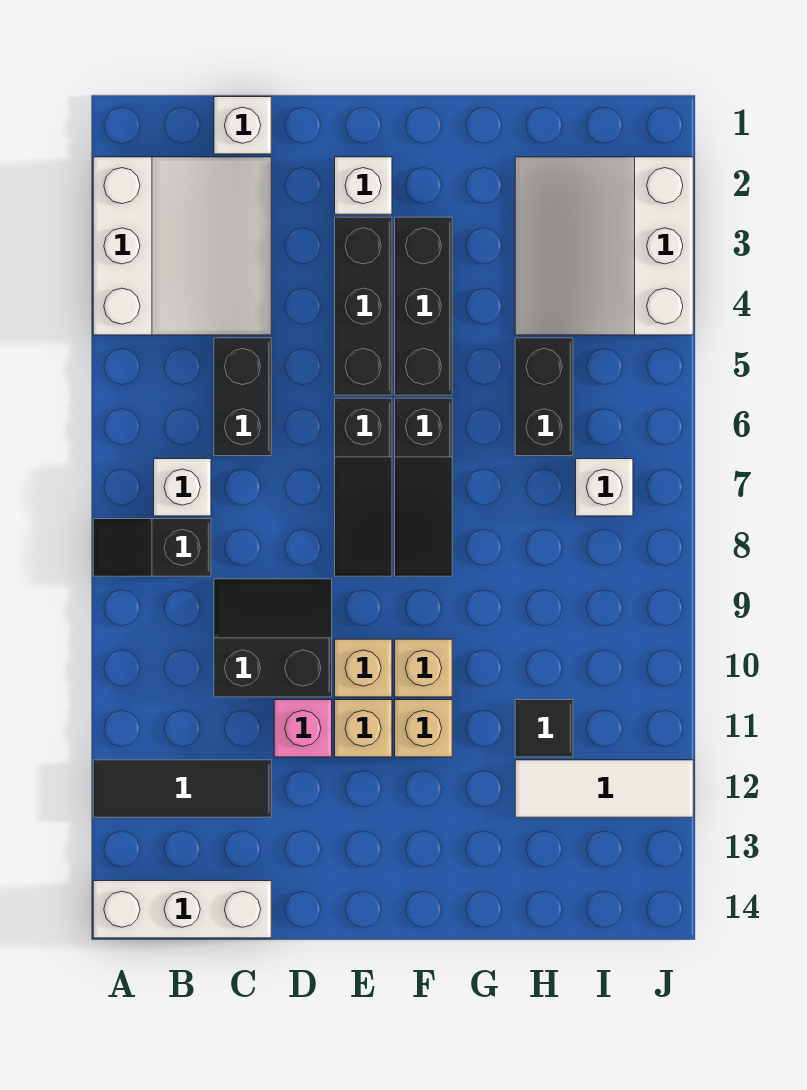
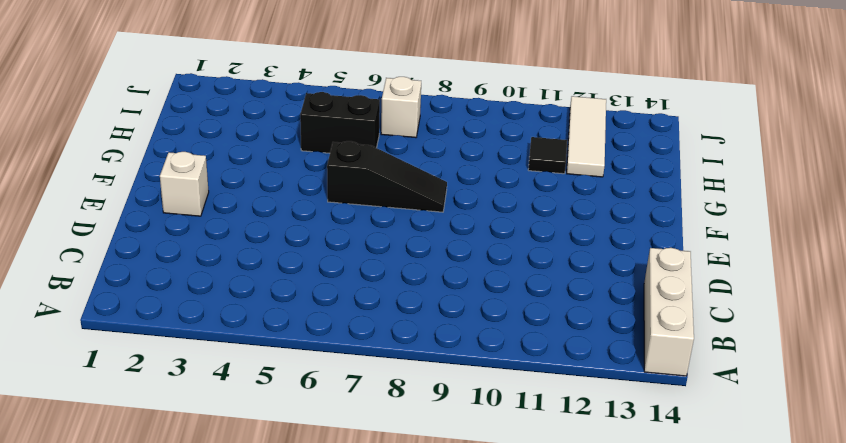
none -> white 3x3 slope [93,157,271,335]
none -> black 1x2 slope [93,519,211,576]
none -> black 1x3 tile [93,760,271,817]

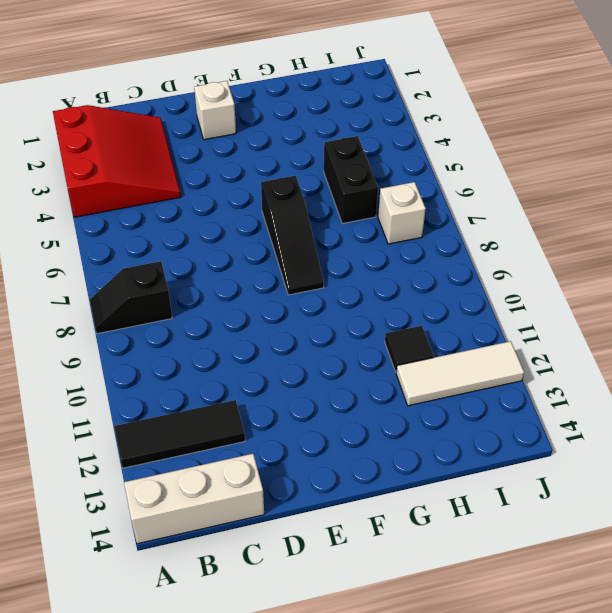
red 3x3 slope [53,105,181,217] -> white 3x3 slope [93,157,271,335]
none -> white 1x1 brick [154,459,211,516]
none -> white 1x1 brick [214,97,271,154]
none -> black 1x2 brick [214,338,271,456]

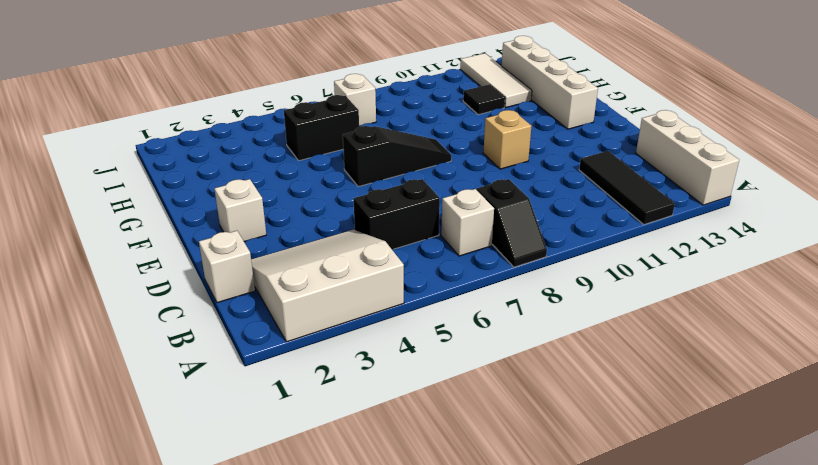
white 1x4 brick [502,36,598,129] -> none
none -> black 2x2 slope [214,579,332,697]
none -> pink 1x1 brick [274,700,332,757]
none -> black 1x3 brick [335,217,392,395]

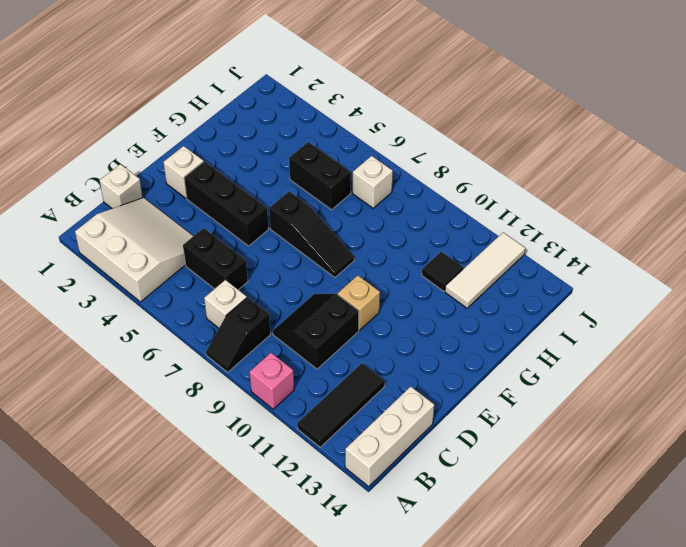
pink 1x1 brick [250,353,294,409] -> pink 1x1 brick moved to [274,700,332,757]
none -> black 1x3 slope [335,398,392,576]
none -> tan 1x1 brick [335,700,392,757]
none -> black 1x3 brick [395,217,452,395]

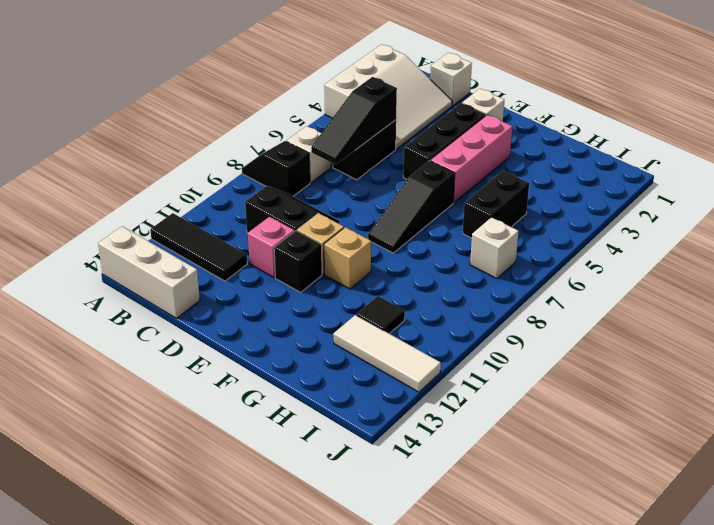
black 1x3 slope [311,77,397,165] -> black 1x3 slope moved to [335,398,392,576]
black 1x1 brick [274,231,322,292] -> tan 1x1 brick [335,700,392,757]
pink 1x3 brick [430,115,512,202] -> black 1x3 brick [395,217,452,395]
none -> tan 1x1 brick [395,700,452,757]
none -> white 3x3 slope [515,157,693,335]

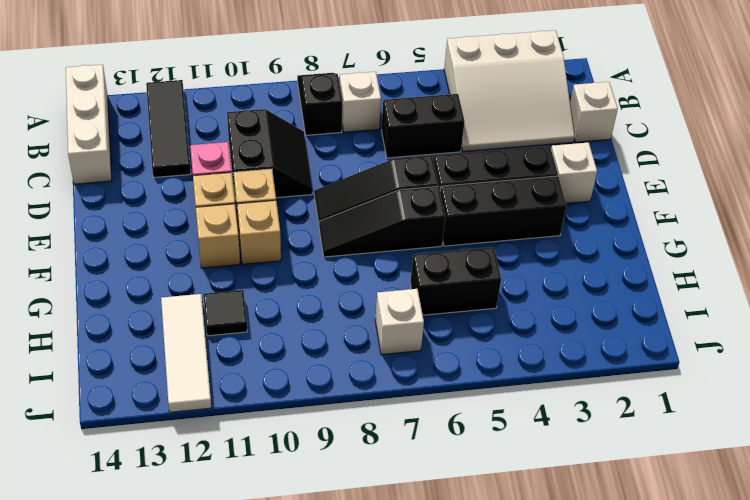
none -> white 3x3 slope [515,157,693,335]

